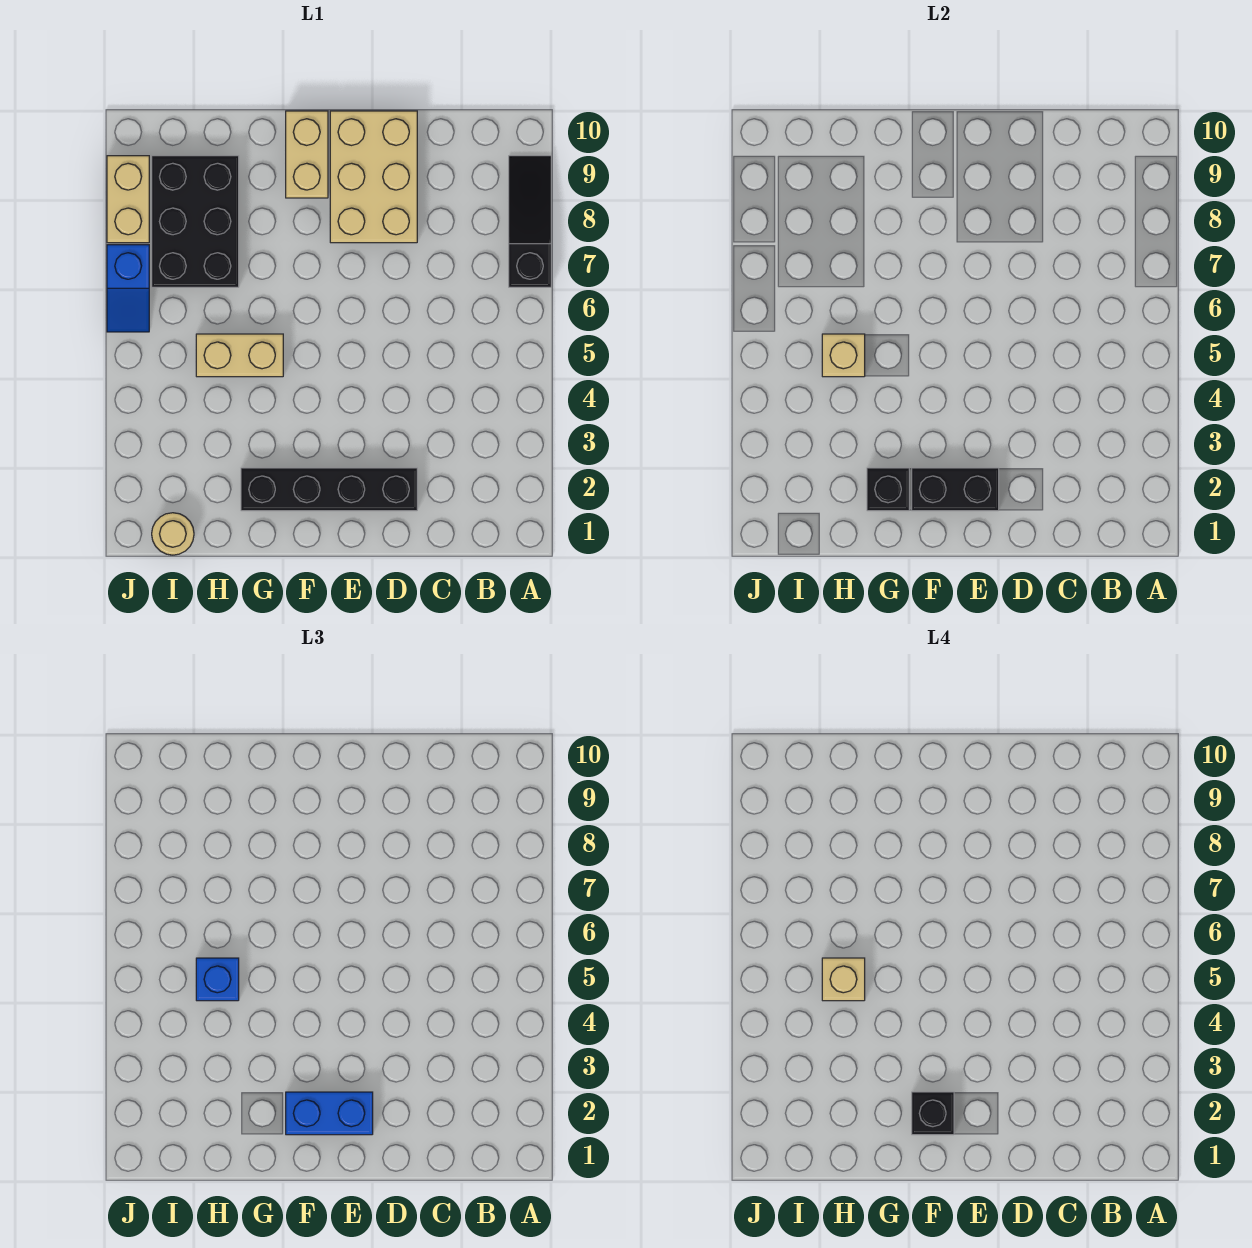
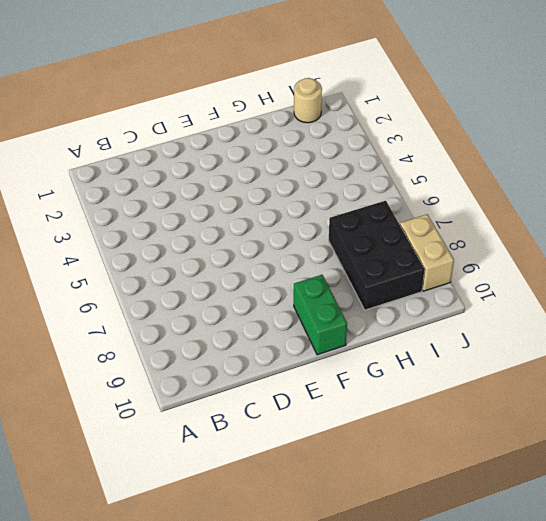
green 1x2 brick [294,275,347,355] -> tan 1x2 brick [286,111,328,198]
none -> black 1x3 slope [509,156,551,287]
none -> black 1x4 brick [241,468,417,511]
none -> tan 2x3 brick [330,111,417,243]

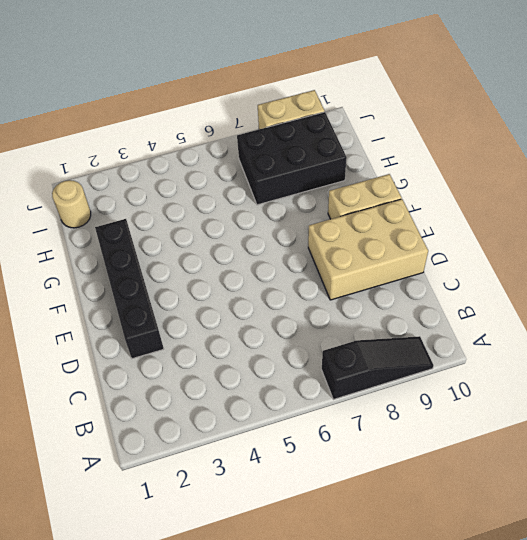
none -> tan 1x2 brick [196,334,283,377]
none -> blue 1x2 slope [107,245,149,332]
none -> black 1x2 brick [912,468,999,511]

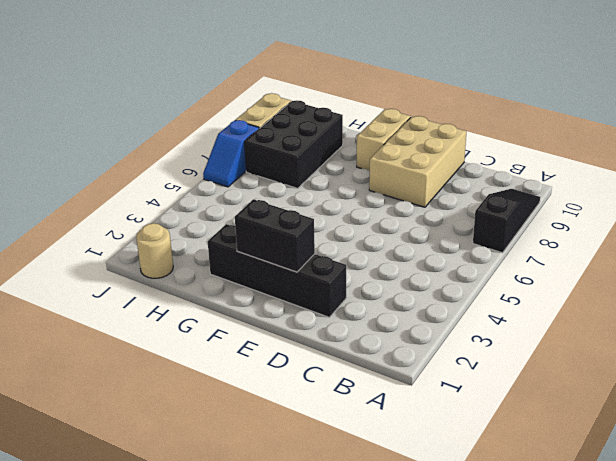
none -> tan 1x2 brick [196,334,283,377]
none -> black 1x1 brick [867,468,909,511]
none -> tan 1x1 brick [822,334,865,377]

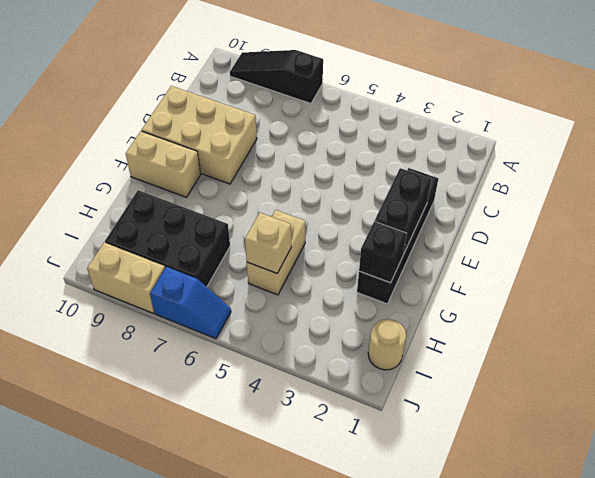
none -> blue 1x2 brick [286,1092,373,1135]
none -> blue 1x1 brick [196,958,239,1001]
none -> black 1x1 brick [912,1092,954,1135]

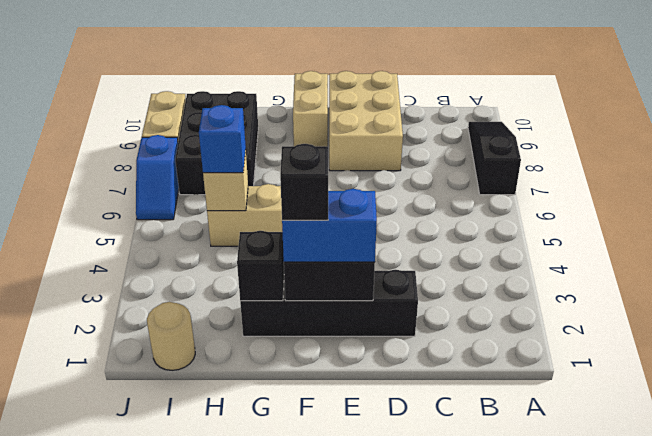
none -> tan 1x1 brick [822,958,865,1001]

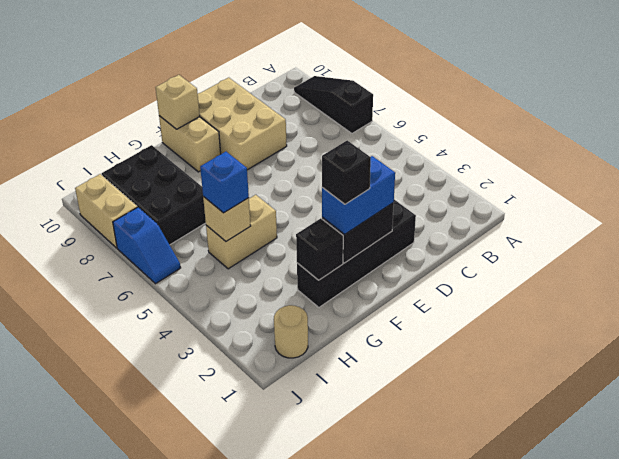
tan 1x1 brick [156,75,200,129] -> tan 1x1 brick moved to [822,958,865,1001]

